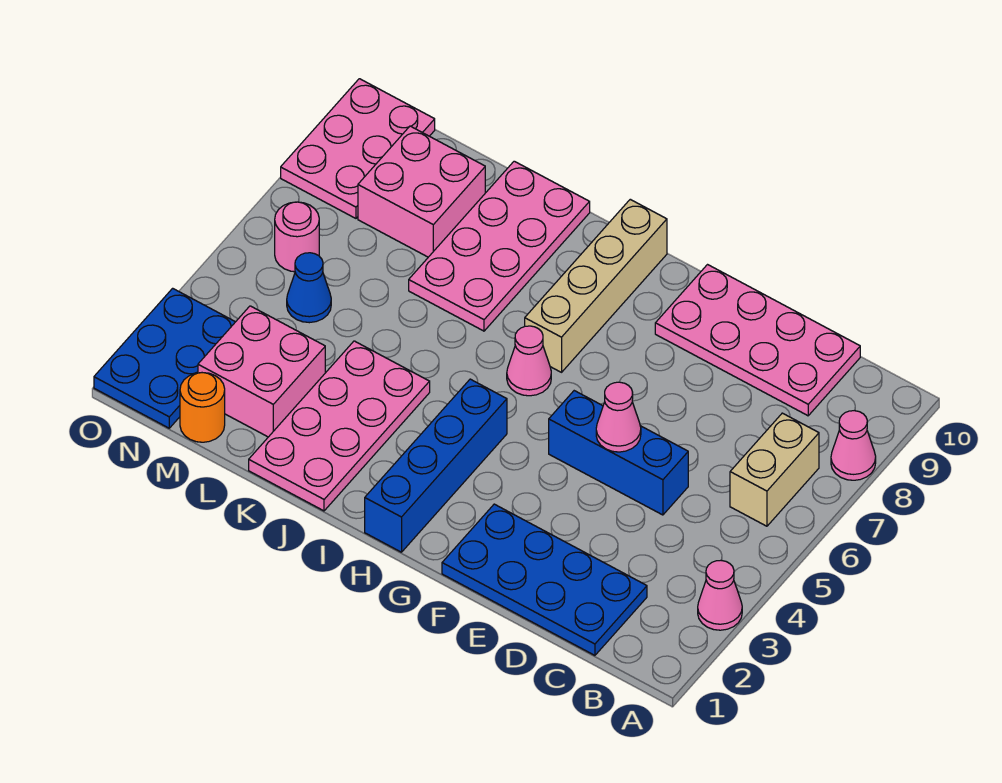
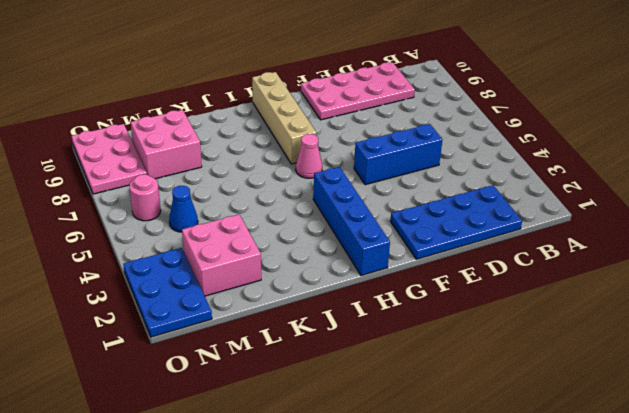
none -> pink 1x1 cone [698,561,742,630]
none -> pink 1x1 cone [831,411,876,480]
none -> tan 1x2 brick [730,413,819,526]

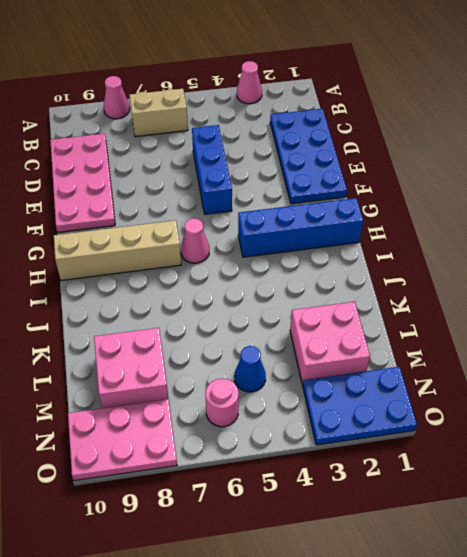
none -> pink 2x4 plate [249,341,430,511]
none -> pink 2x4 plate [409,161,590,331]
none -> orange 1x1 round brick [180,373,225,442]

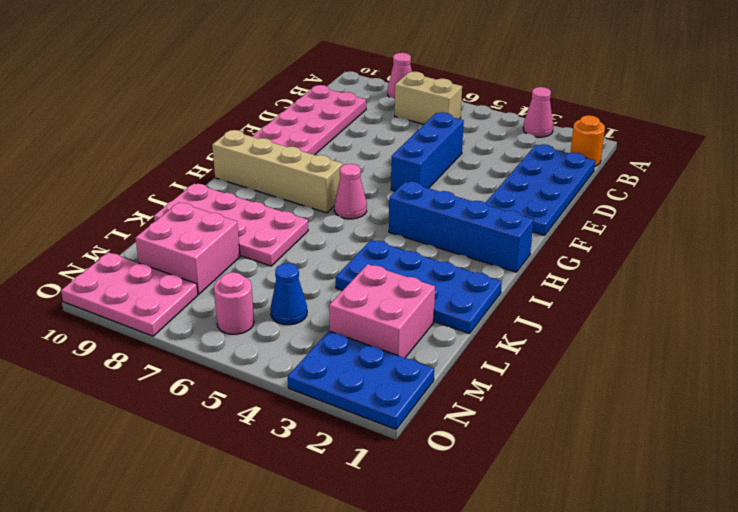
orange 1x1 round brick [571,115,605,167] -> orange 1x1 round brick moved to [180,373,225,442]
blue 2x4 plate [336,240,502,334] -> pink 2x4 plate [249,341,430,511]
none -> pink 1x1 cone [596,382,641,452]

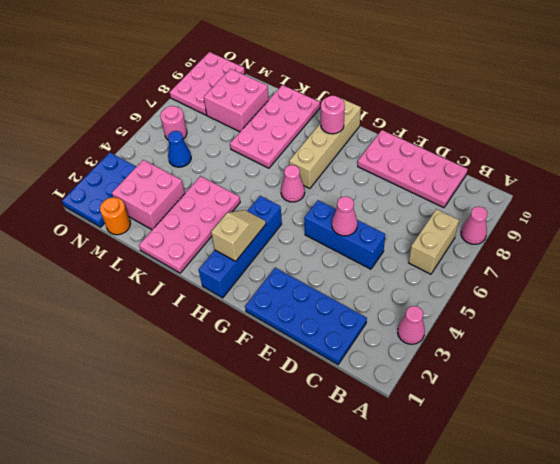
tan 1x2 slope [211,210,266,261] -> none
pink 1x1 round brick [321,96,345,134] -> none

